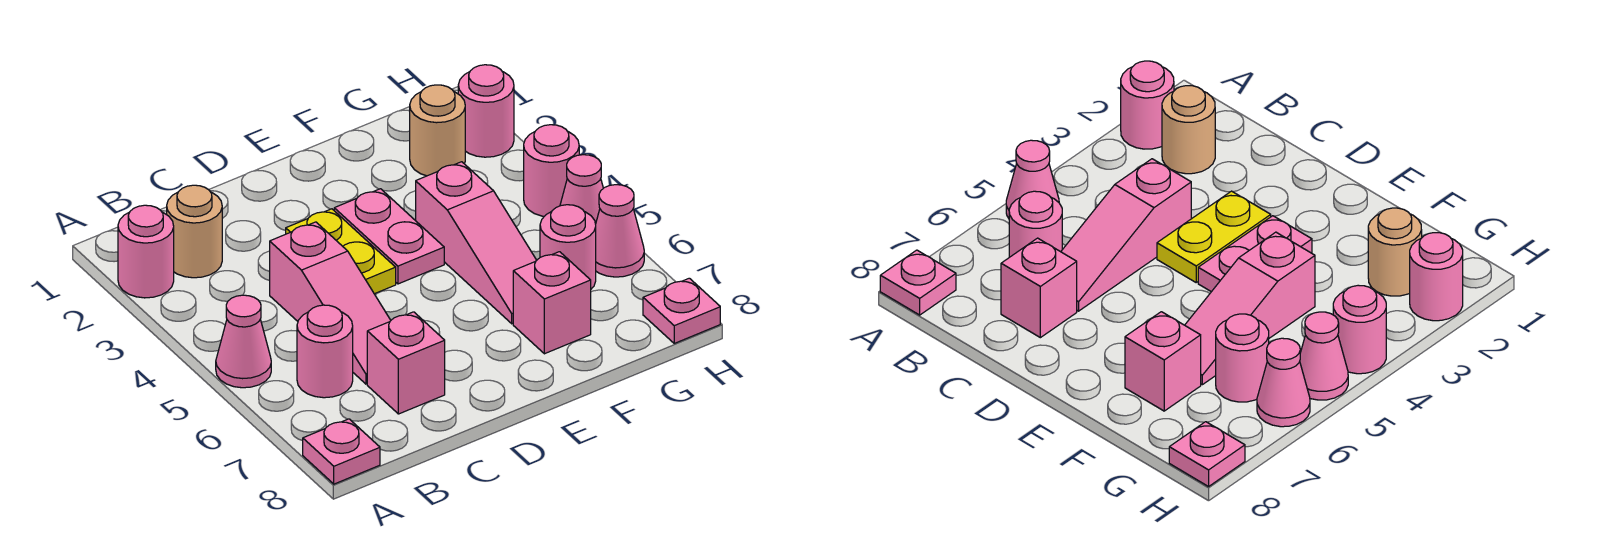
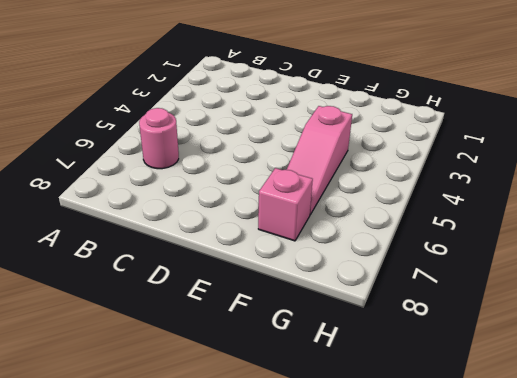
none -> pink 1x1 round brick [118,205,174,298]
none -> pink 1x1 cone [216,295,271,388]
none -> pink 1x1 plate [303,419,380,484]

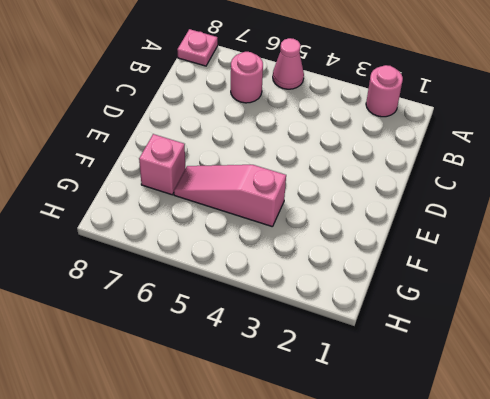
none -> tan 1x1 round brick [167,185,222,278]
none -> pink 1x3 slope [270,222,391,384]
none -> pink 1x1 brick [367,312,445,414]

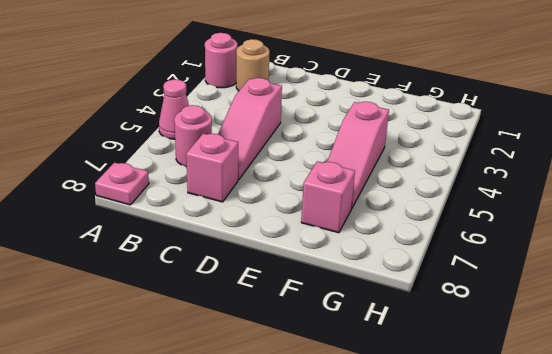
none -> yellow 1x2 plate [286,209,396,294]
none -> pink 1x2 plate [334,189,444,284]
none -> tan 1x1 round brick [410,85,465,176]

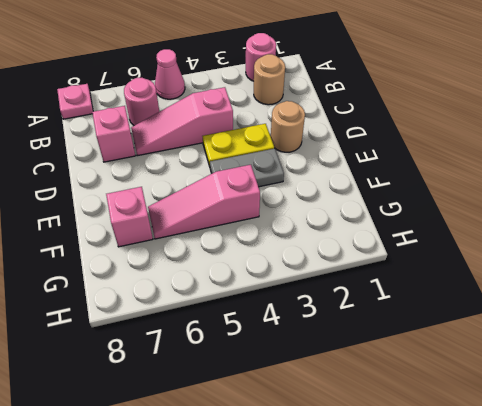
tan 1x1 round brick [271,101,305,152] -> tan 1x1 round brick moved to [410,85,465,176]
grey 1x2 plate [210,148,284,187] -> pink 1x2 plate [334,189,444,284]
none -> pink 1x1 round brick [540,205,596,289]
none -> pink 1x1 round brick [458,65,514,157]
none -> pink 1x1 round brick [524,125,579,216]

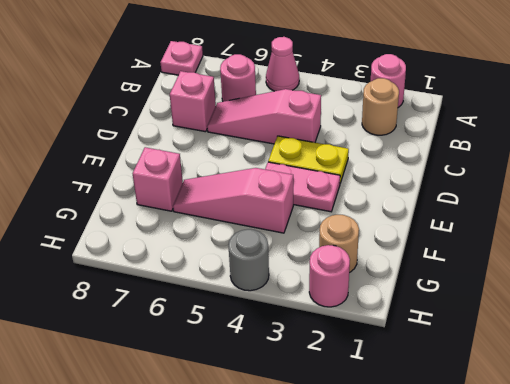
grey 1x1 round brick [228,229,269,291] -> pink 1x1 round brick [524,125,579,216]
none -> pink 1x1 round brick [540,205,596,289]
none -> pink 1x1 cone [560,155,603,224]
none -> pink 1x1 cone [596,185,644,277]

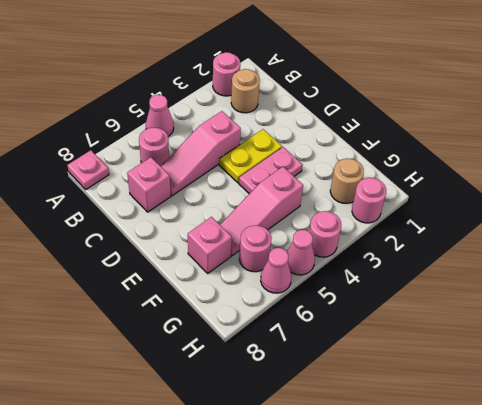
none -> pink 1x1 plate [643,278,720,343]

